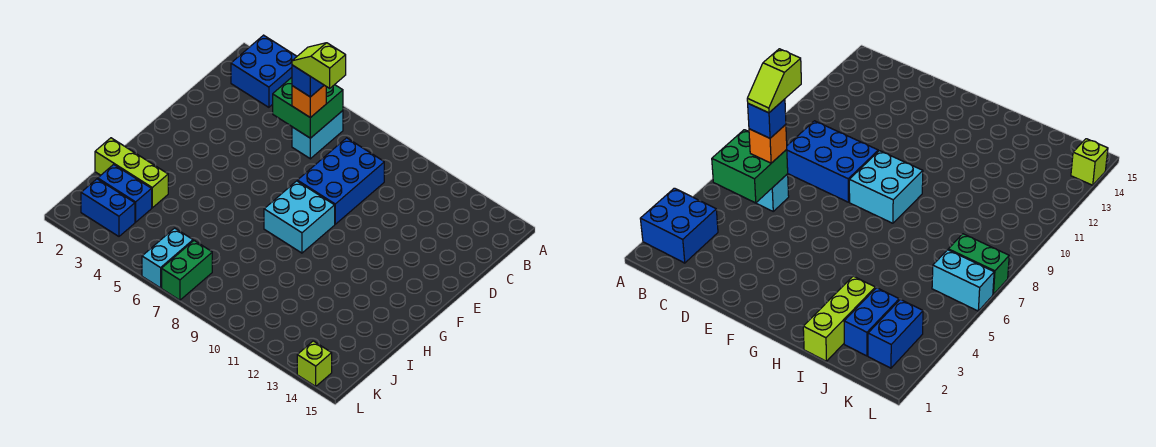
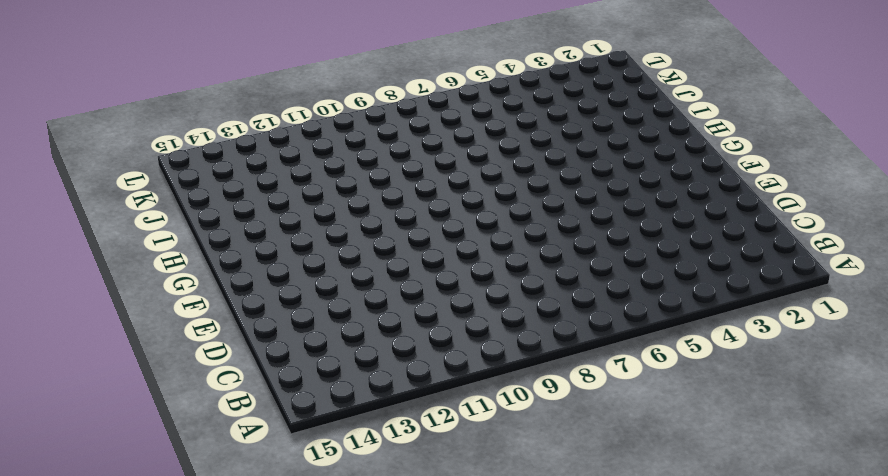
none -> blue 2x2 brick [231,35,297,107]
none -> cyan 1x2 brick [292,111,343,159]
none -> blue 2x3 brick [297,138,384,224]

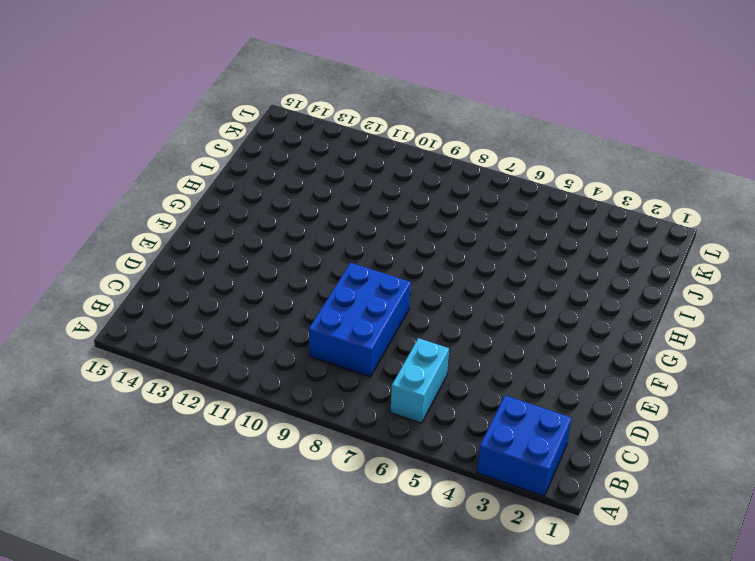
none -> cyan 2x2 brick [264,181,335,253]
none -> lime 1x3 brick [95,138,168,208]
none -> blue 1x2 brick [98,164,152,222]

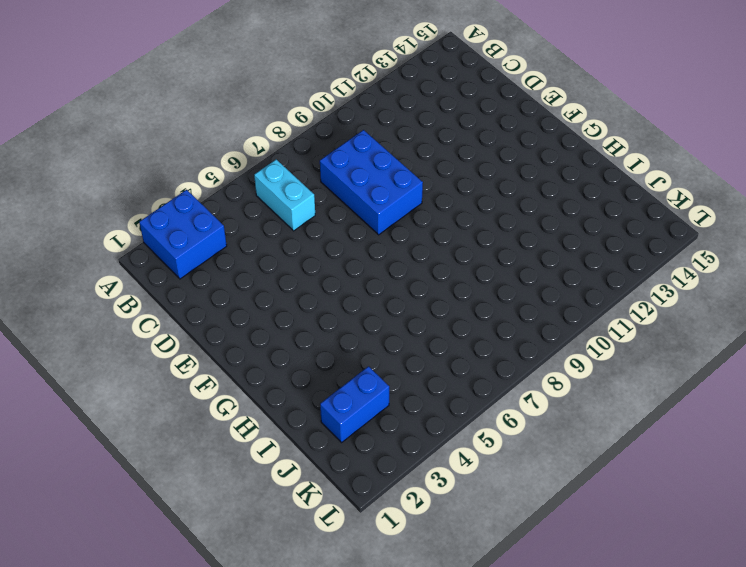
none -> cyan 2x2 brick [264,181,335,253]
none -> lime 1x3 brick [95,138,168,208]
none -> blue 1x2 brick [81,179,135,236]

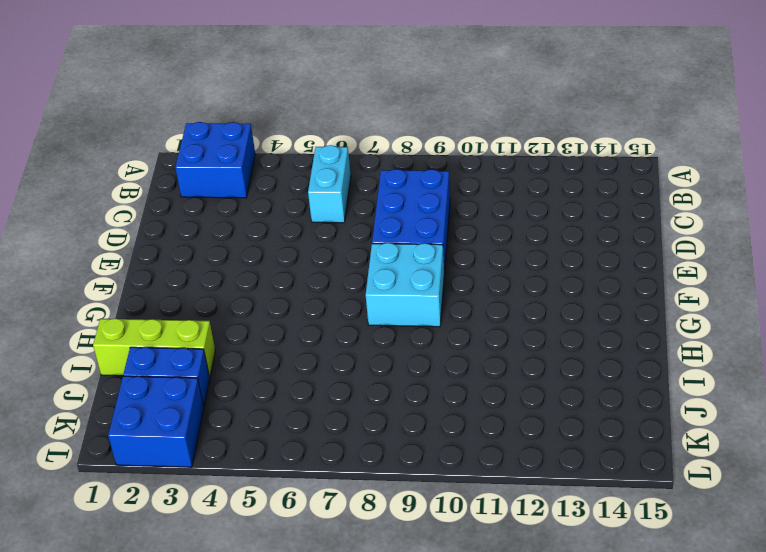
blue 2x2 brick [108,376,204,467] -> blue 1x2 brick [81,179,135,236]
none -> cyan 1x2 brick [142,228,193,288]
none -> green 1x2 brick [162,241,212,300]
none -> lime 1x1 brick [297,341,332,386]

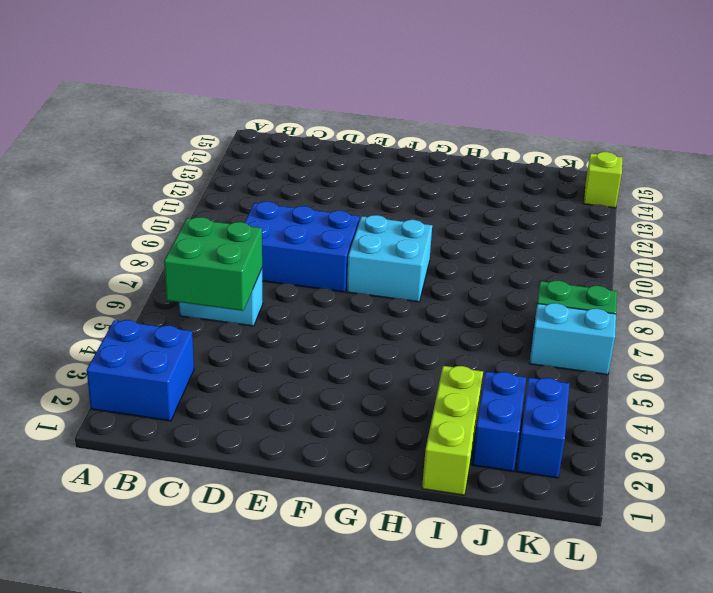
none -> orange 1x1 brick [292,85,326,118]
none -> blue 1x1 brick [292,65,324,97]
none -> lime 1x2 slope [292,43,346,88]

